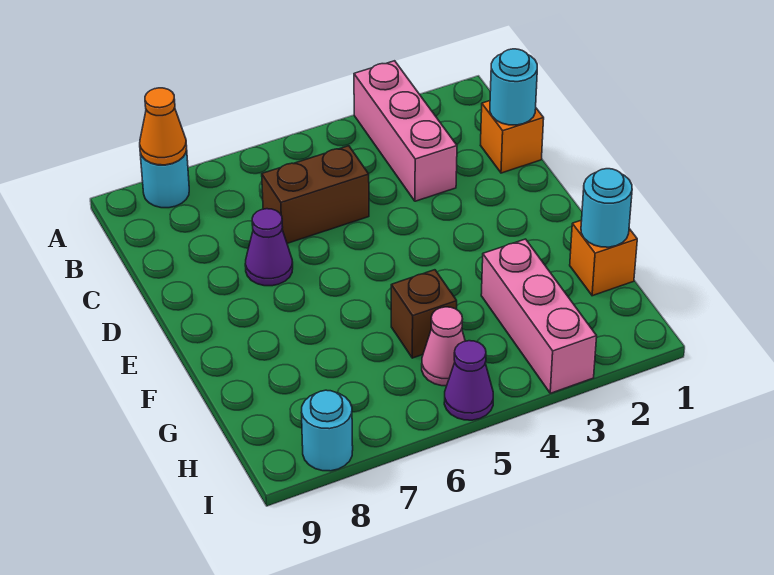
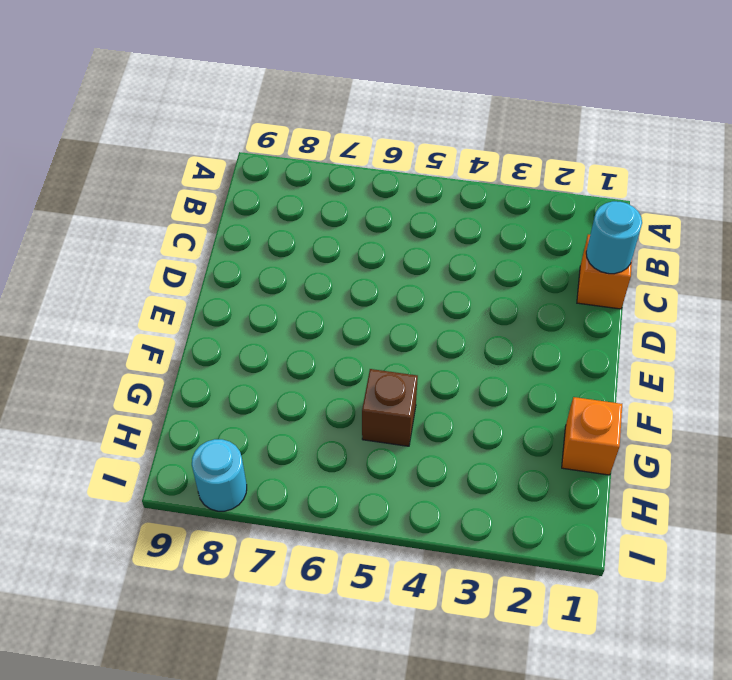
none -> pink 1x3 brick [354,61,457,201]
none -> cyan 1x1 round brick [140,149,189,208]
none -> brown 1x2 brick [262,146,369,243]

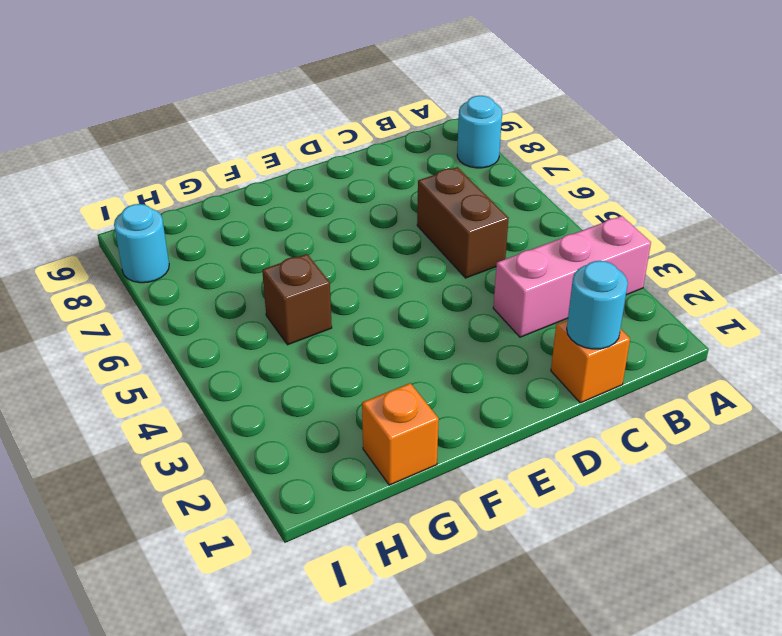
none -> purple 1x1 cone [245,209,293,286]
none -> pink 1x3 brick [481,239,597,393]
none -> pink 1x1 cone [422,307,465,386]

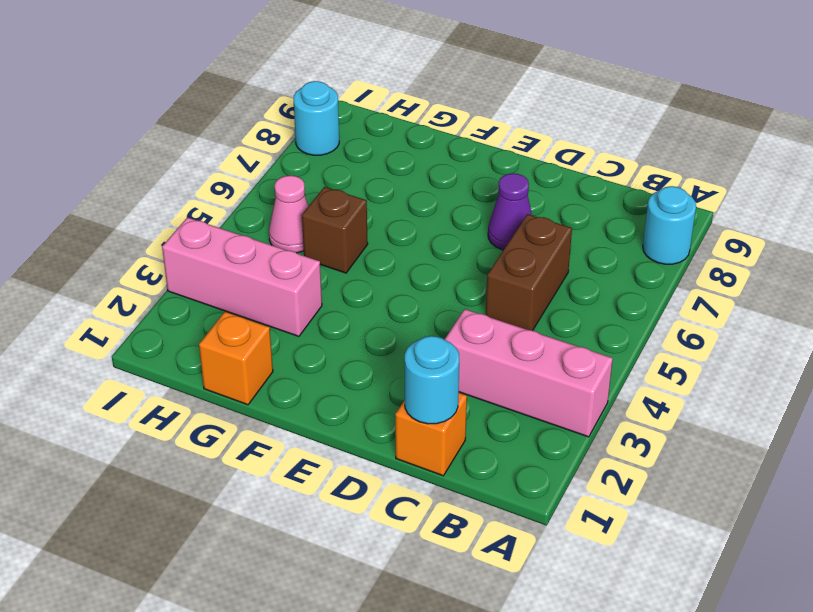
none -> purple 1x1 cone [444,341,493,420]
none -> orange 1x1 cone [140,88,187,165]
none -> cyan 1x1 round brick [581,169,632,247]

